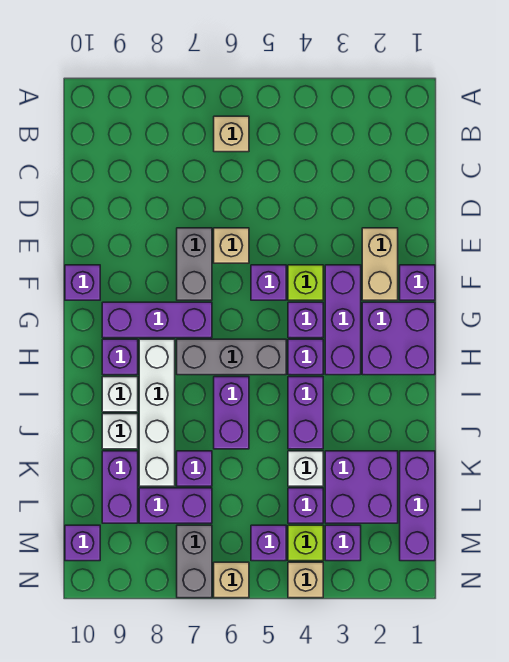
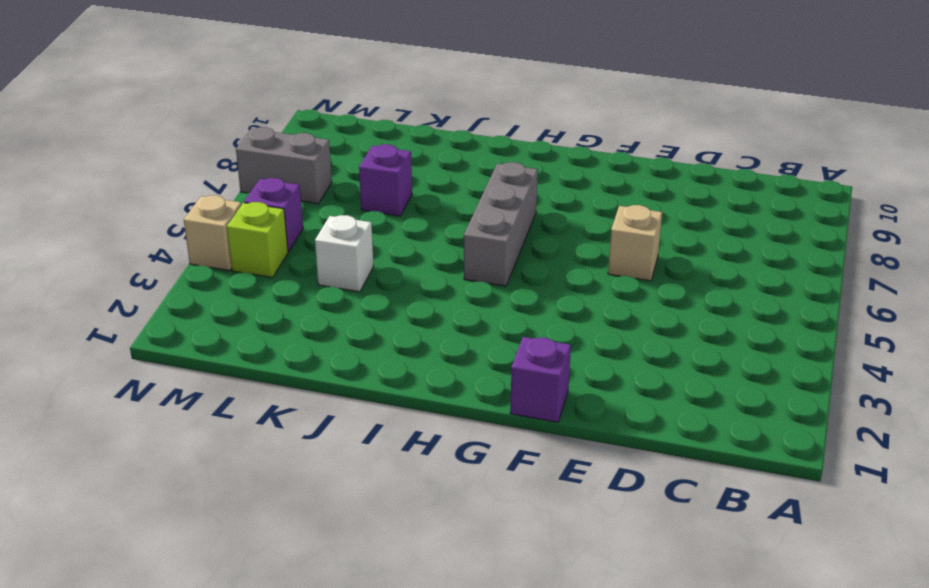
none -> tan 1x1 brick [214,116,249,152]
none -> tan 1x2 brick [362,228,398,300]
none -> grey 1x2 brick [177,228,212,300]
none -> purple 1x3 brick [325,265,361,375]

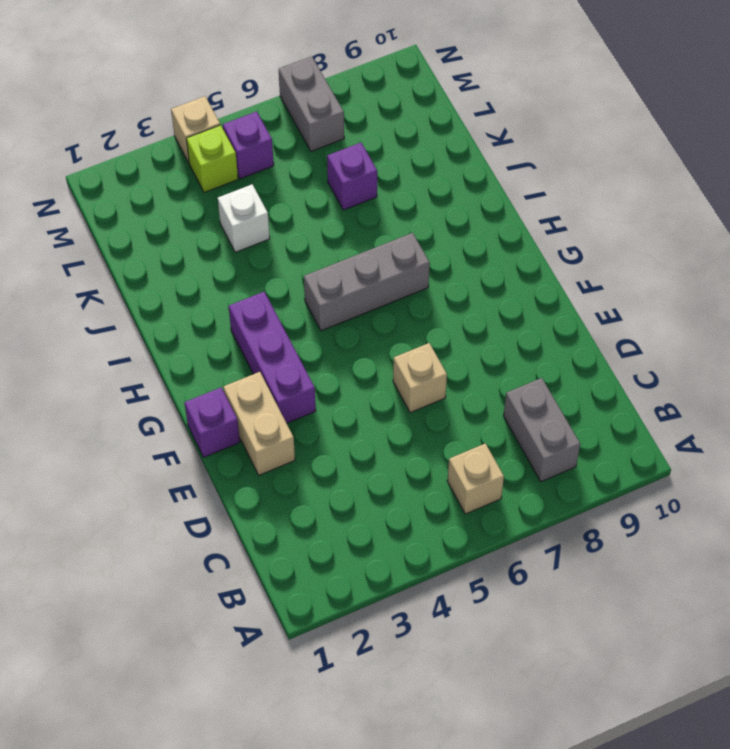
grey 1x2 brick [504,378,580,482] -> grey 1x2 brick moved to [177,228,212,300]
none -> lime 1x1 brick [288,265,323,300]
none -> purple 1x1 brick [251,265,286,300]
none -> purple 1x1 brick [65,265,100,300]
none -> purple 2x2 brick [362,302,435,375]

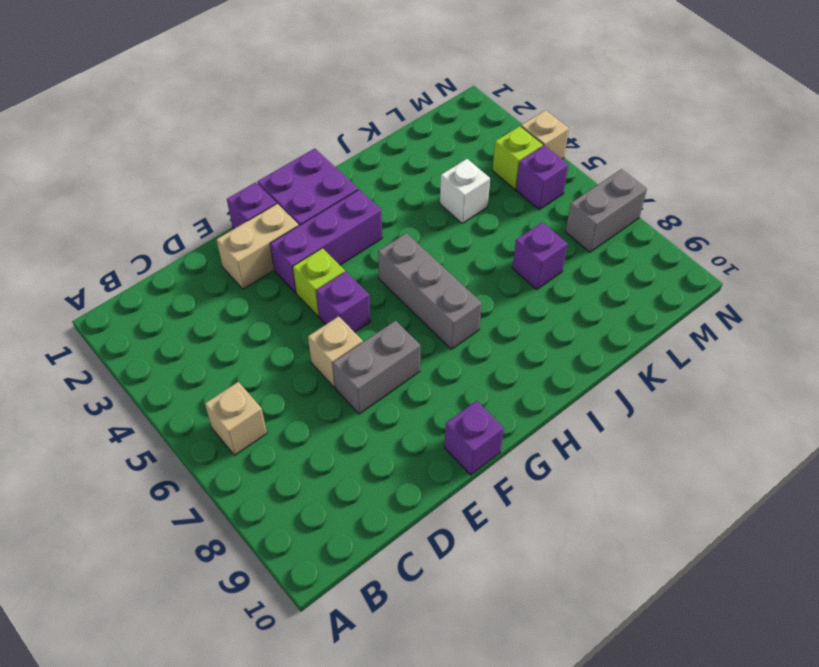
none -> purple 1x1 brick [288,302,323,338]
none -> purple 1x3 brick [102,302,212,338]
none -> purple 1x1 brick [288,339,323,375]
none -> white 1x4 brick [139,339,175,486]

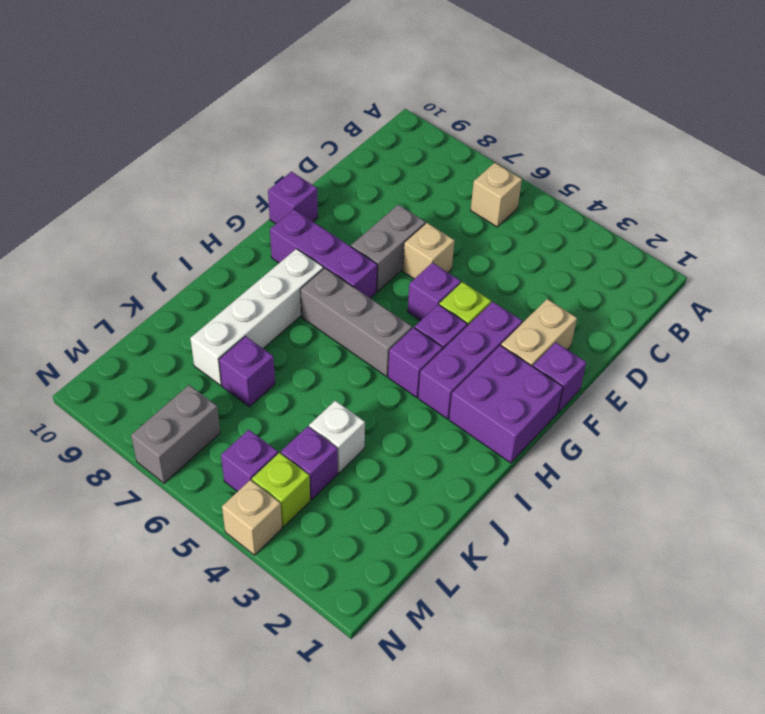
none -> purple 1x1 brick [102,339,138,375]
none -> purple 1x2 brick [288,377,323,449]
none -> purple 1x2 brick [214,377,249,449]
none -> white 1x1 brick [102,377,138,412]

